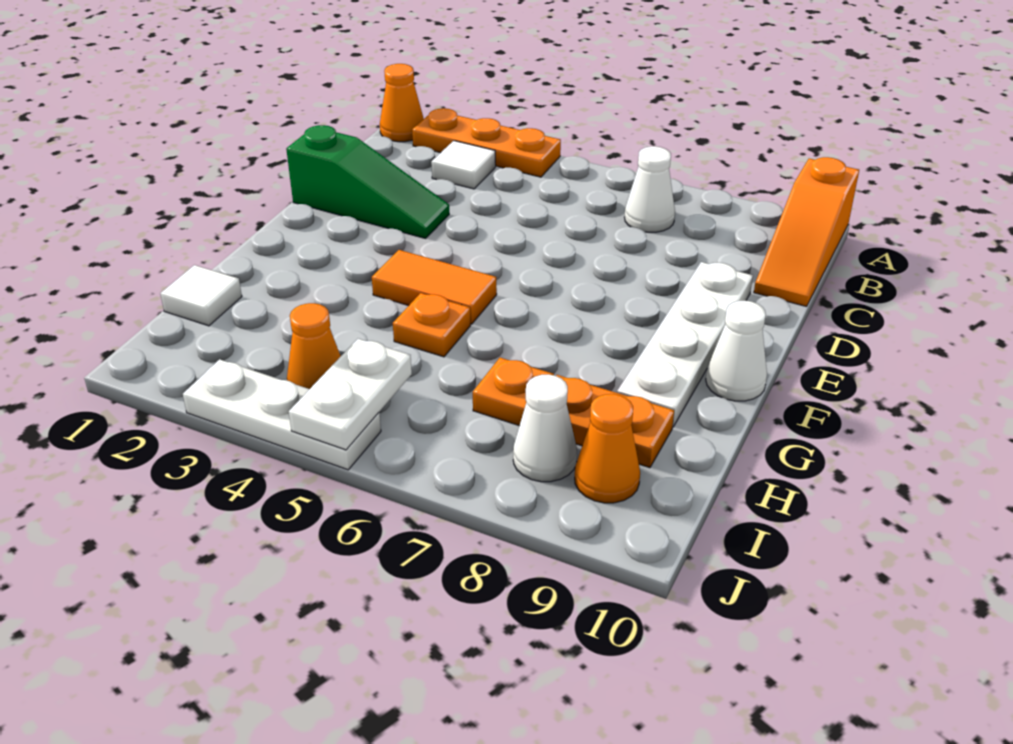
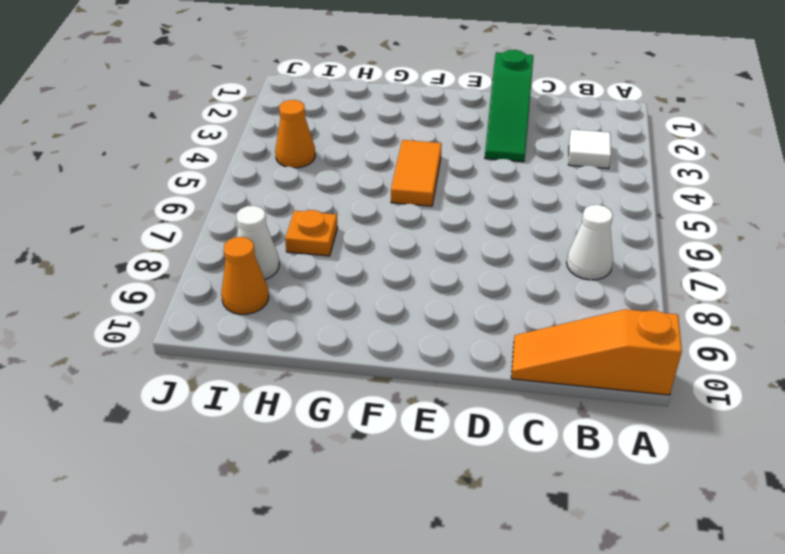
none -> orange 1x1 cone [380,64,424,142]
none -> orange 1x3 plate [412,108,561,177]
none -> white 1x4 plate [617,262,753,427]

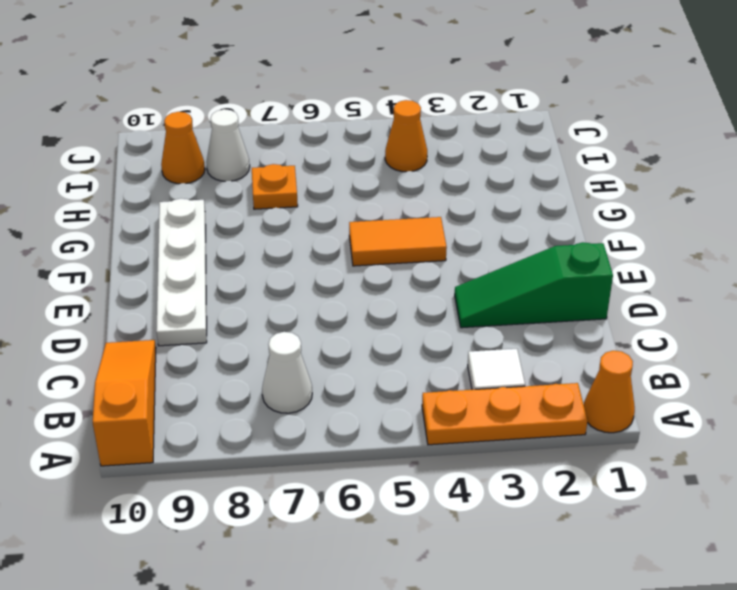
none -> white 1x1 cone [706,301,767,401]
none -> orange 1x1 plate [393,293,471,357]
none -> white 1x1 tile [160,265,242,326]

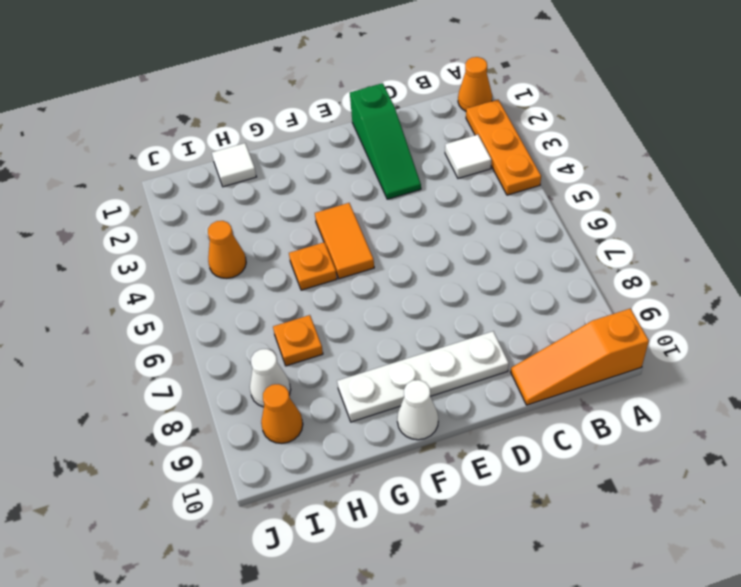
none -> white 1x1 cone [625,146,675,232]
none -> orange 1x2 plate [556,375,674,468]
none -> white 1x3 plate [183,359,381,470]

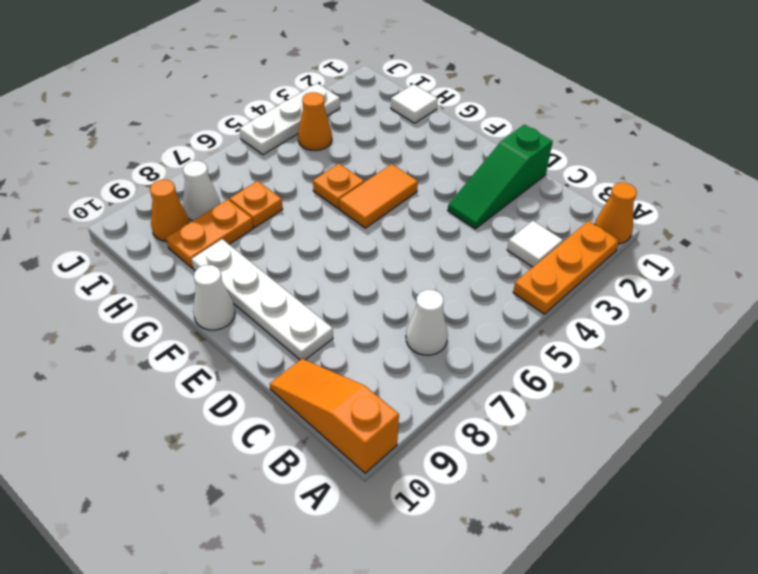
none -> white 1x2 plate [289,339,412,450]

